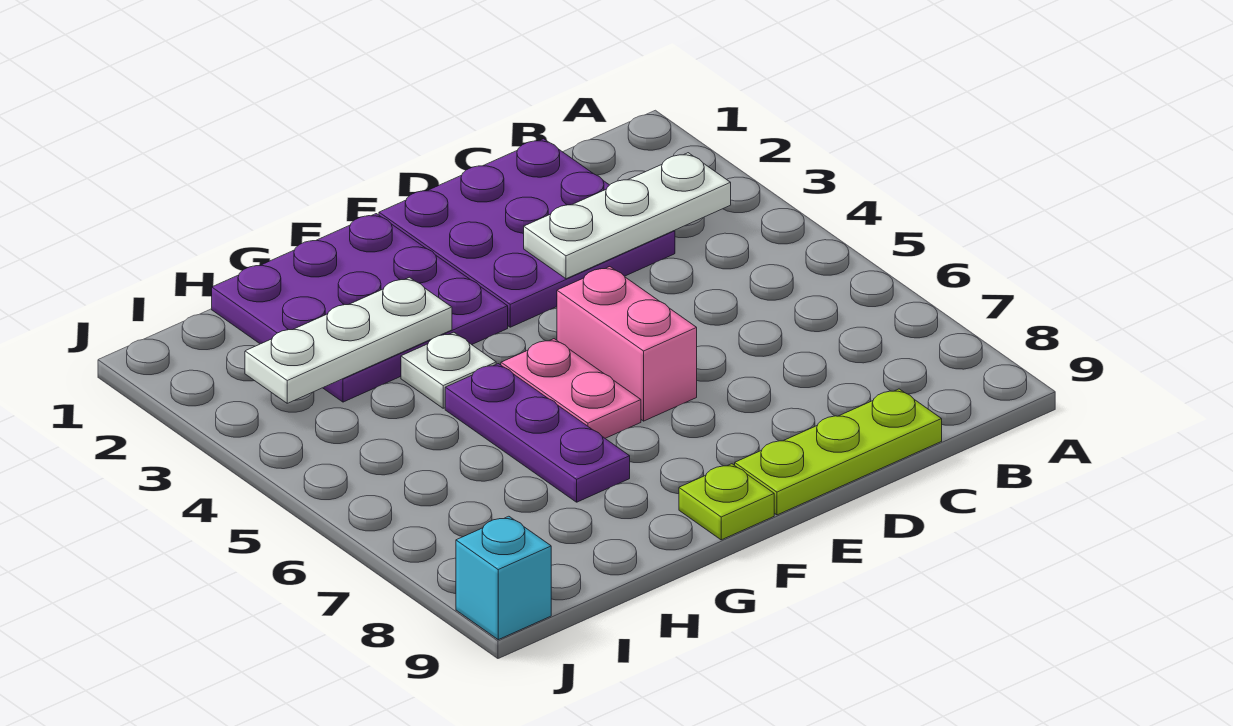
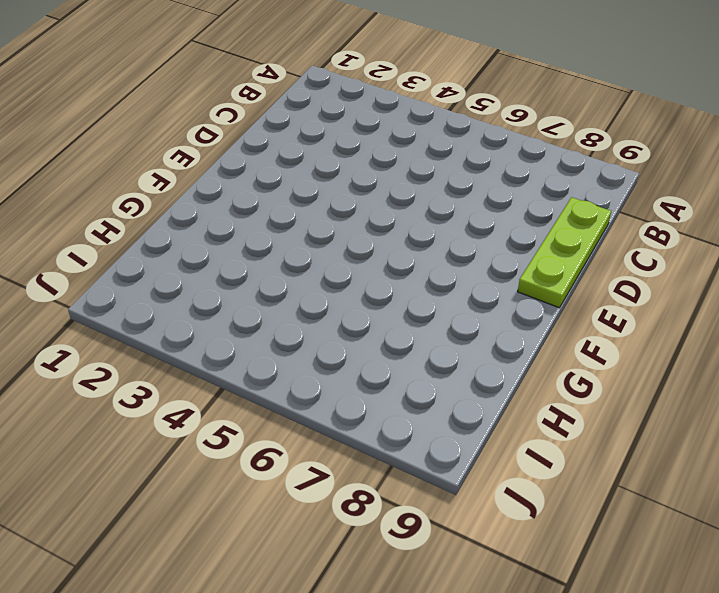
none -> purple 3x3 plate [379,139,675,327]
none -> pink 1x2 brick [557,267,697,421]

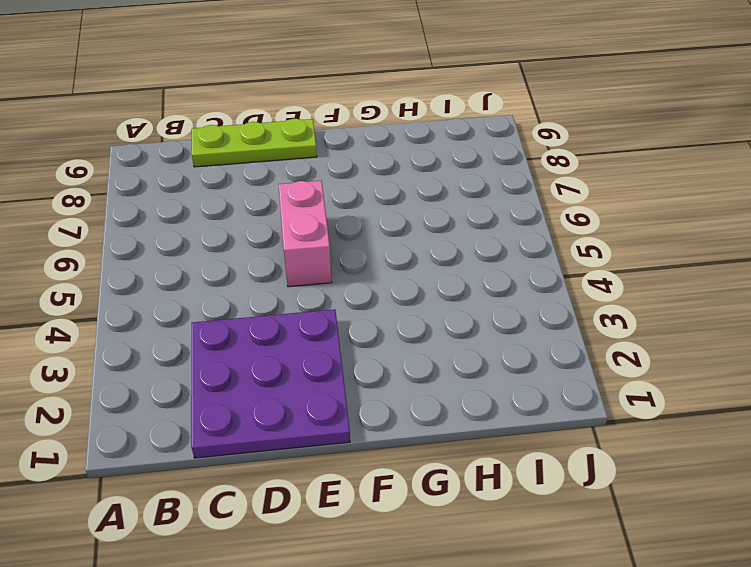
none -> purple 3x3 plate [212,214,508,402]
none -> pink 1x2 plate [501,339,641,438]

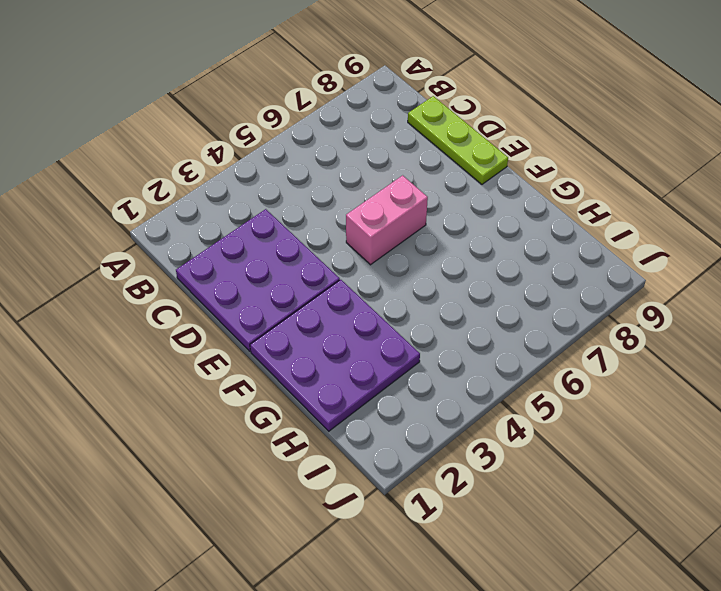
none -> pink 1x2 plate [501,339,641,438]
none -> lime 1x1 plate [679,464,774,540]

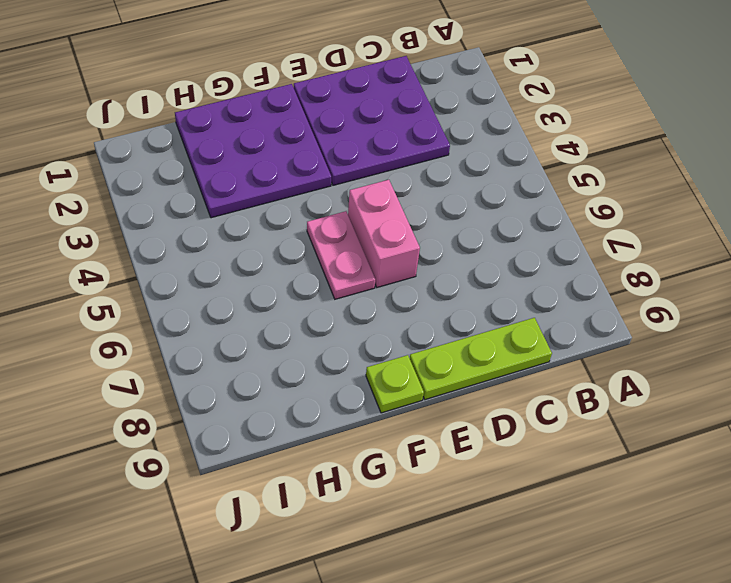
none -> white 1x1 plate [401,332,496,408]
none -> purple 1x3 plate [445,364,630,502]

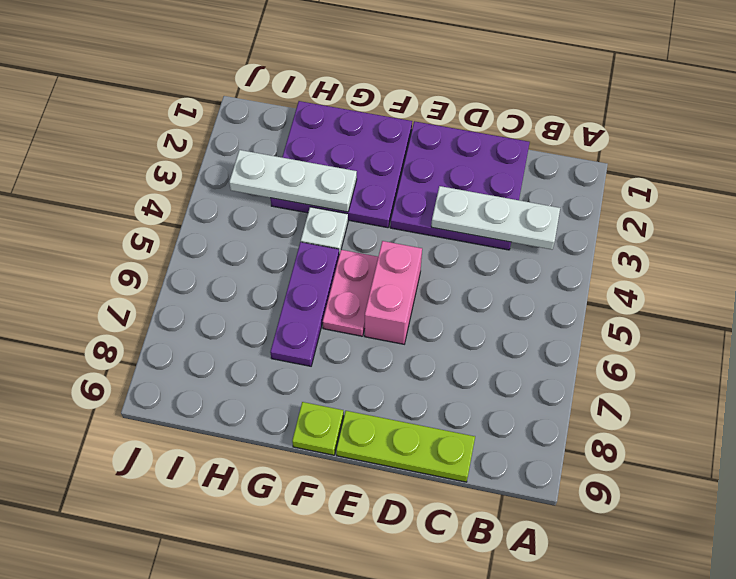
none -> cyan 1x1 brick [456,516,551,640]

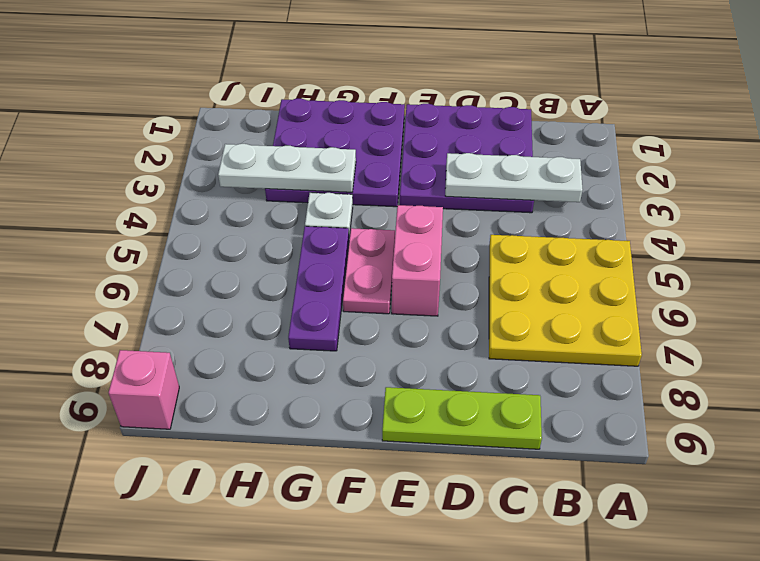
yellow 3x3 plate [489,235,642,366] -> none
pink 1x1 brick [108,350,179,429] -> cyan 1x1 brick [456,516,551,640]
none -> lime 1x1 plate [679,464,774,540]

